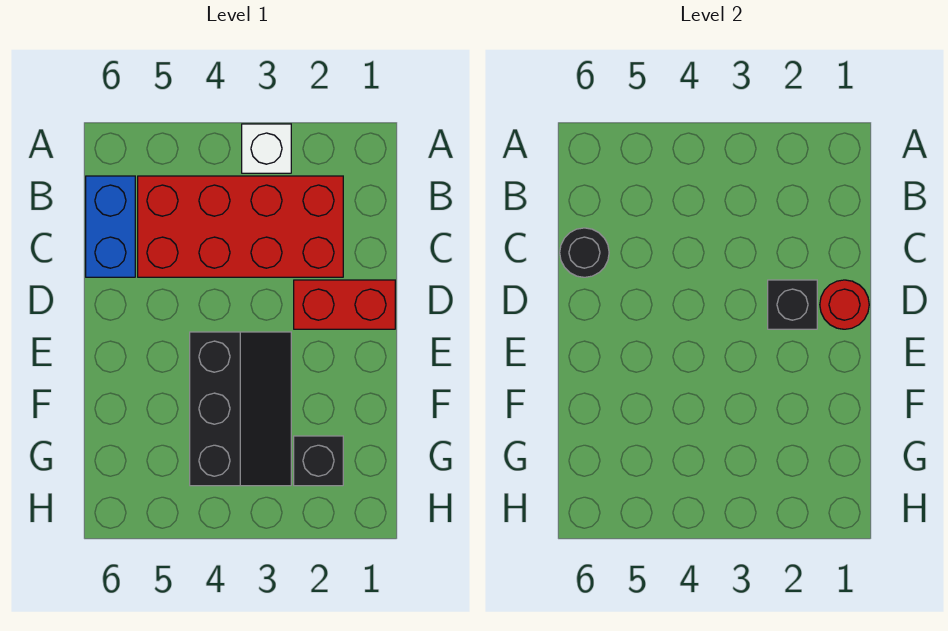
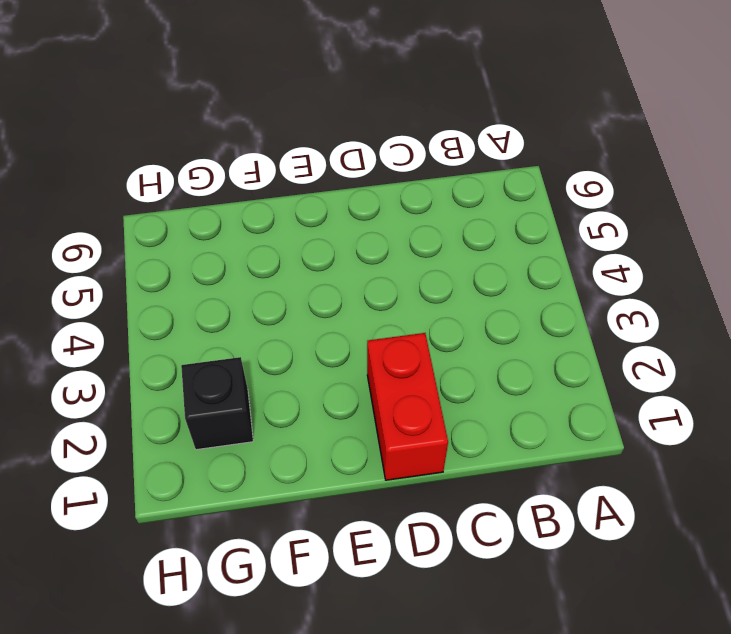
none -> white 1x1 brick [242,124,291,173]
none -> red 2x4 brick [138,176,343,277]

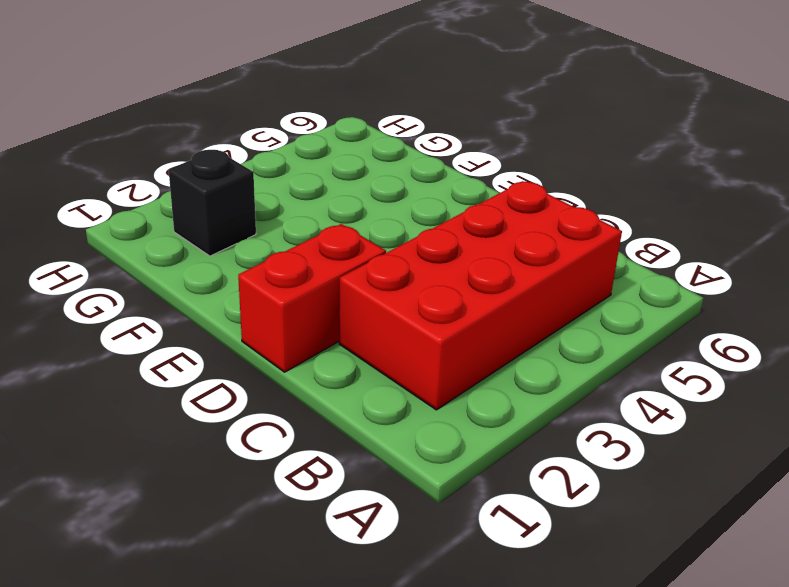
none -> white 1x1 brick [242,124,291,173]
none -> blue 1x2 brick [86,176,135,277]

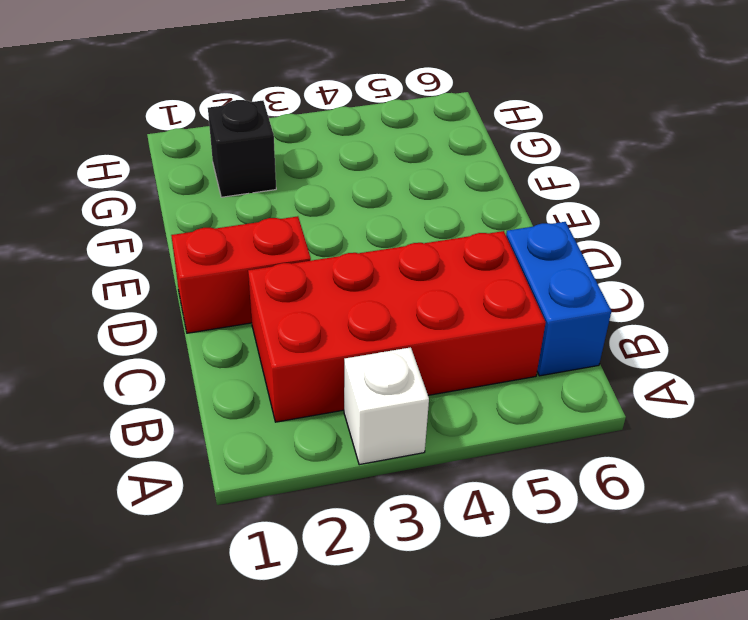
none -> black 2x3 slope [190,332,291,486]
none -> black 1x1 round brick [560,228,609,277]

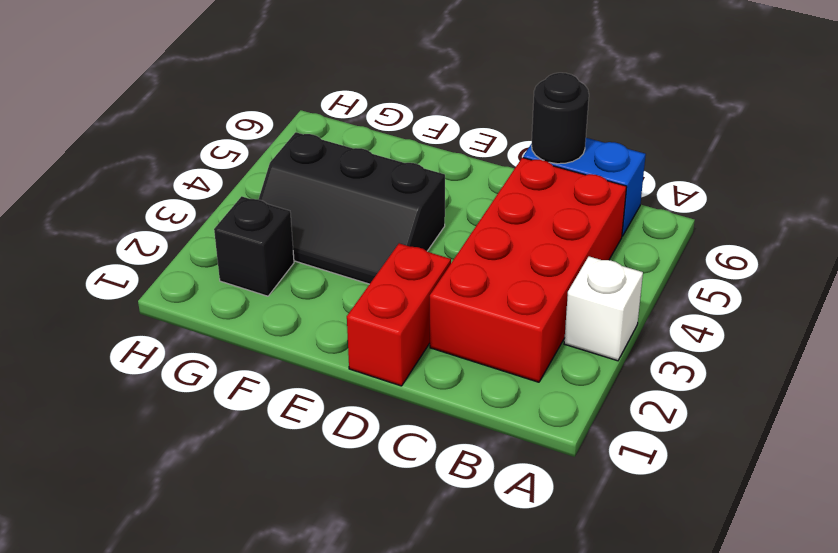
none -> red 1x1 round brick [820,280,869,329]
none -> black 1x1 brick [768,280,817,329]

